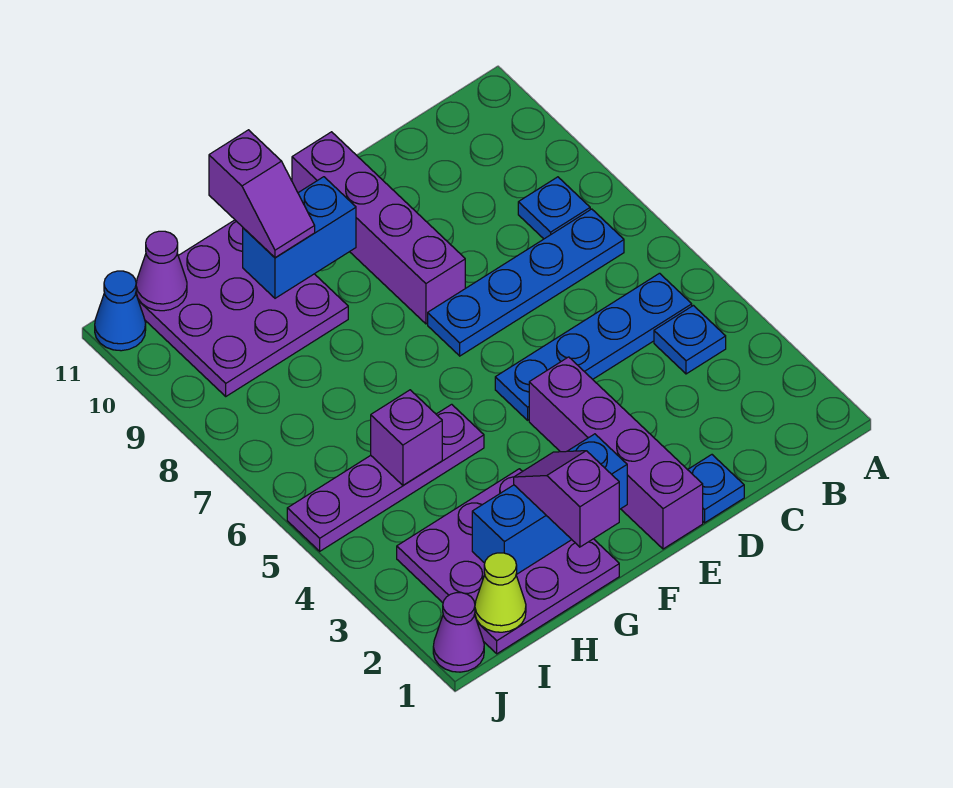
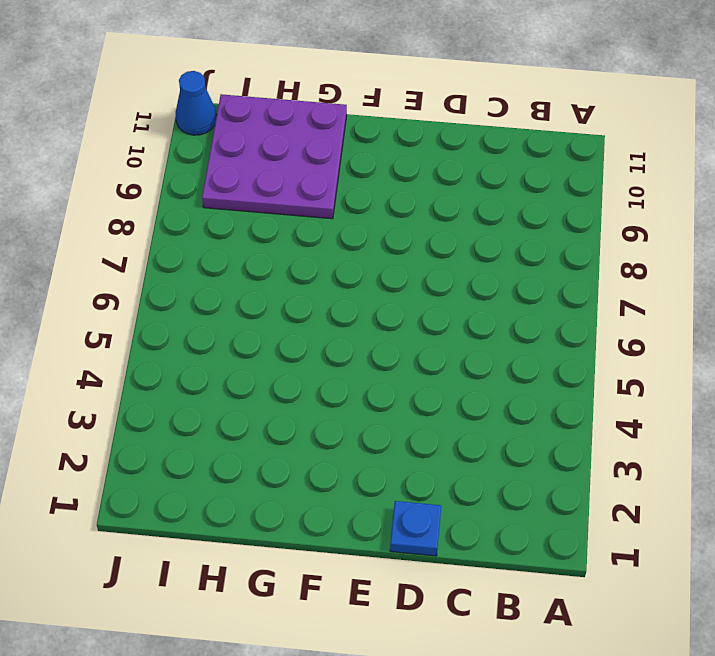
none -> blue 1x1 plate [654,306,726,374]
none -> blue 1x4 plate [495,273,692,420]
none -> blue 1x4 plate [428,209,624,356]

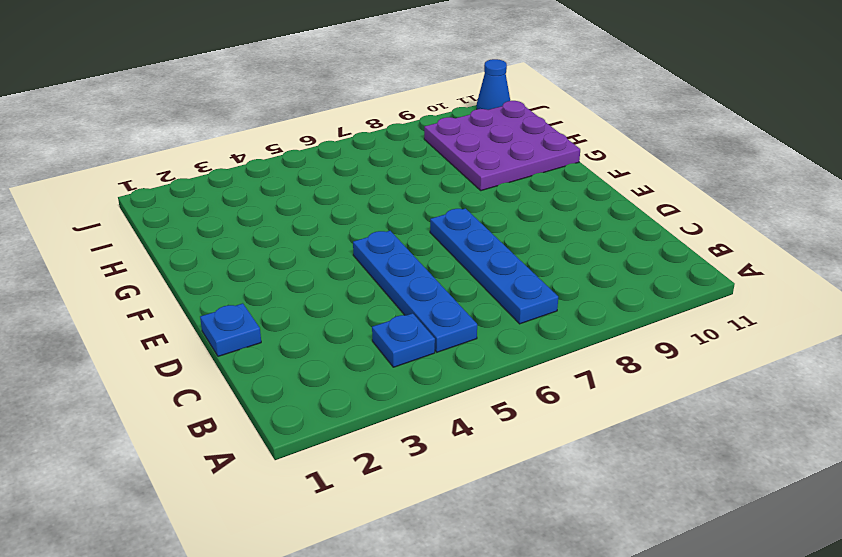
none -> blue 1x1 plate [518,177,590,239]
none -> purple 1x4 brick [529,357,703,549]
none -> purple 1x4 brick [292,132,465,324]

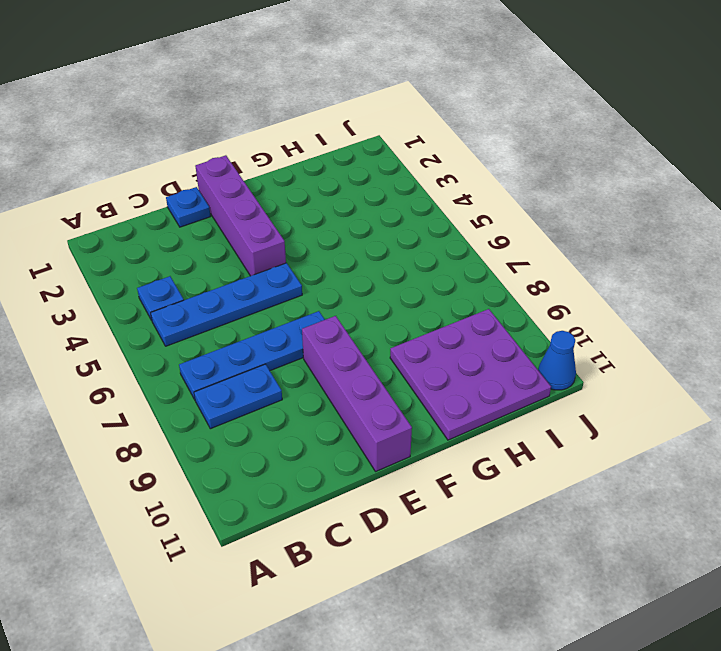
blue 1x2 plate [194,364,282,429] -> blue 1x1 plate [518,177,590,239]
none -> purple 3x3 plate [397,469,619,654]
none -> purple 1x4 plate [287,404,484,551]
none -> purple 1x1 cone [433,593,484,672]

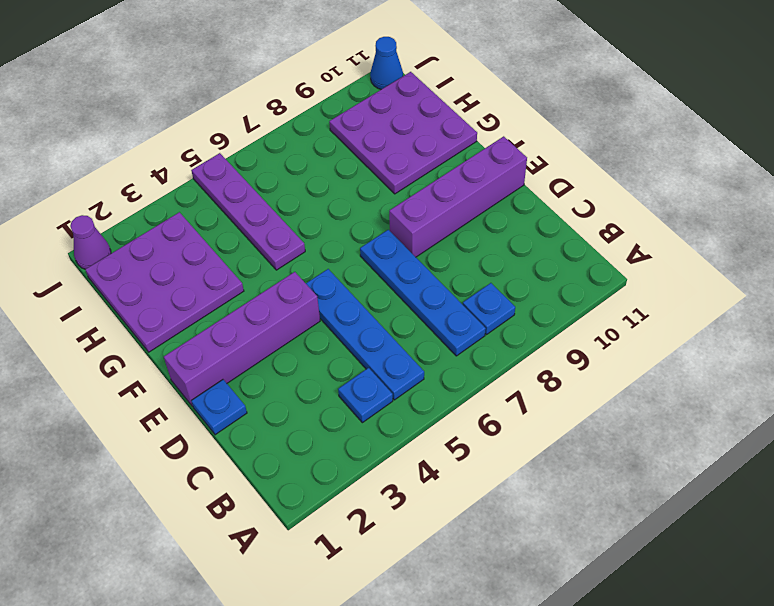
none -> blue 1x3 brick [472,434,627,575]
none -> blue 1x2 brick [243,177,356,298]
none -> purple 1x1 brick [371,390,442,485]

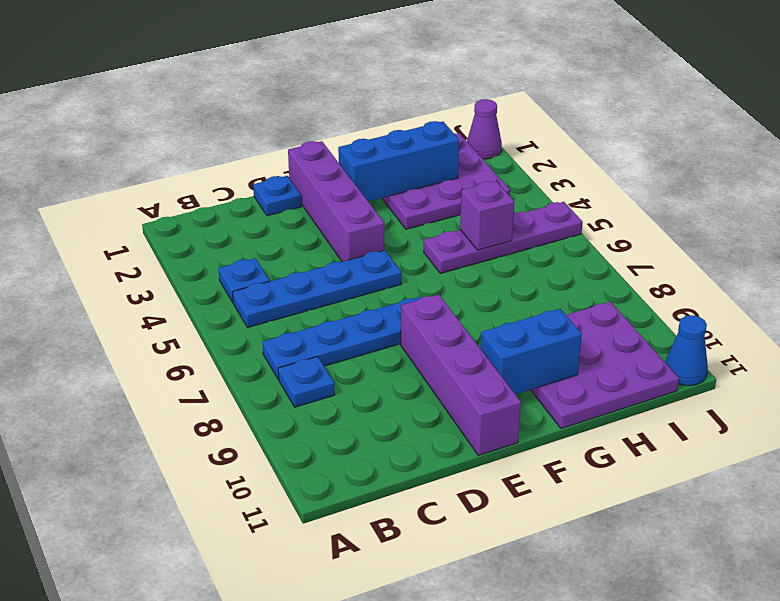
none -> lime 1x1 cone [475,553,526,632]
none -> purple 1x1 cone [136,231,187,311]
none -> purple 1x2 slope [514,451,619,547]

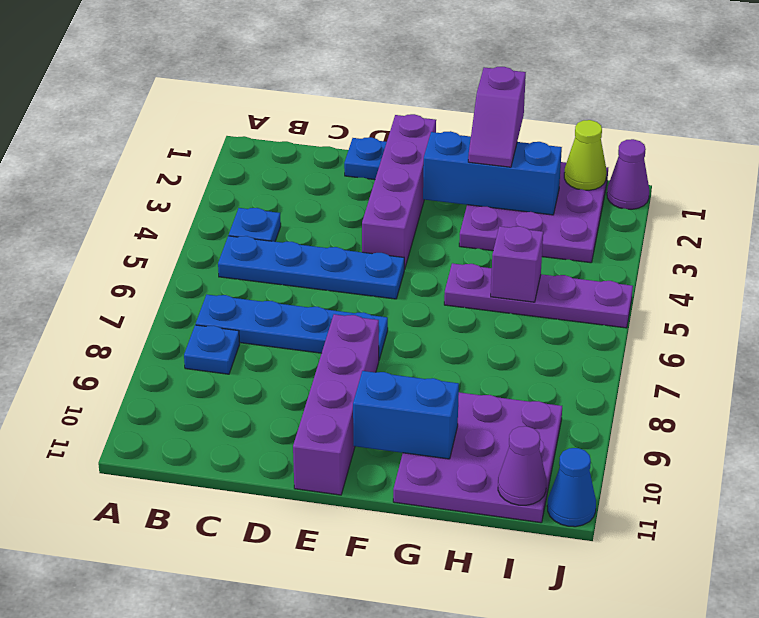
none -> purple 1x2 slope [209,130,315,258]

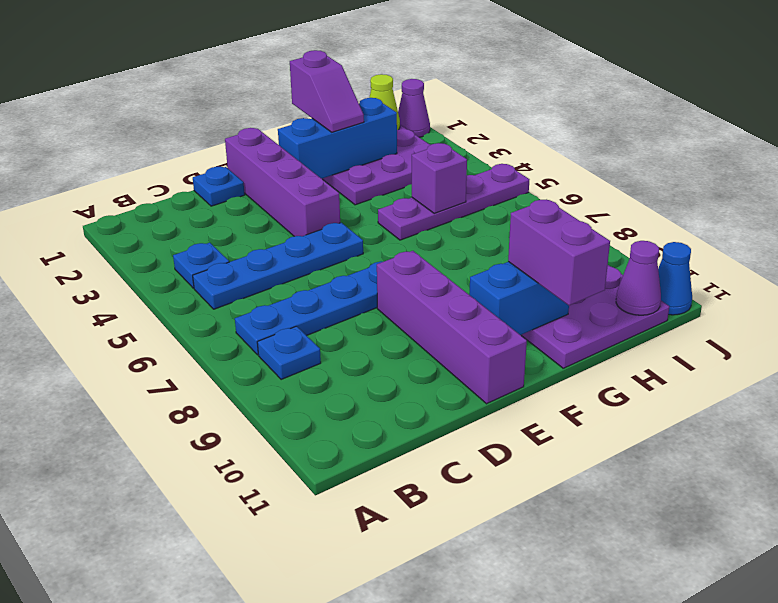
purple 1x2 brick [508,199,610,305] -> purple 1x2 slope [209,130,315,258]

